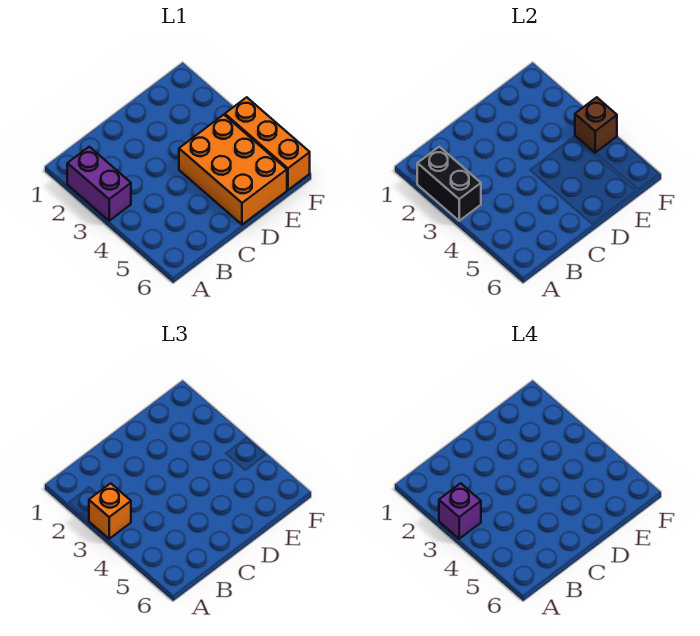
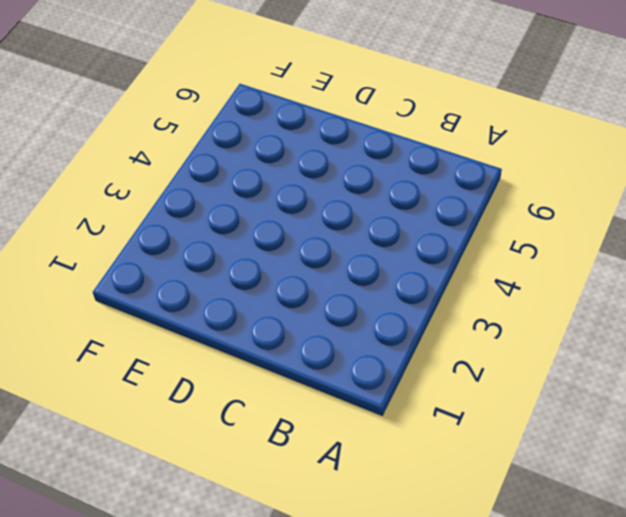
none -> purple 1x2 brick [67,147,131,221]
none -> orange 2x3 brick [179,115,287,225]

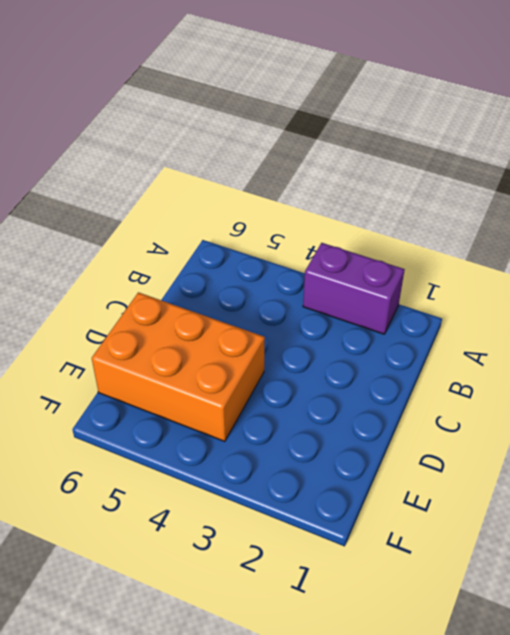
none -> orange 1x3 brick [225,97,310,190]
none -> black 1x2 brick [417,147,481,221]

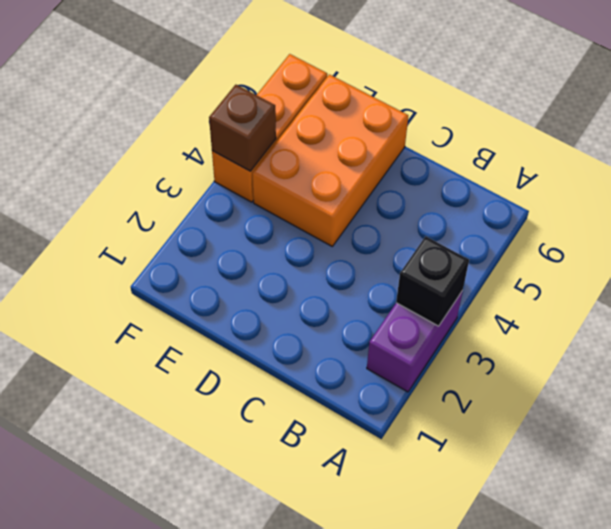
black 1x1 brick [396,236,469,326] -> black 1x2 brick [417,147,481,221]
none -> orange 1x1 brick [89,483,131,539]
none -> purple 1x1 brick [439,483,481,539]

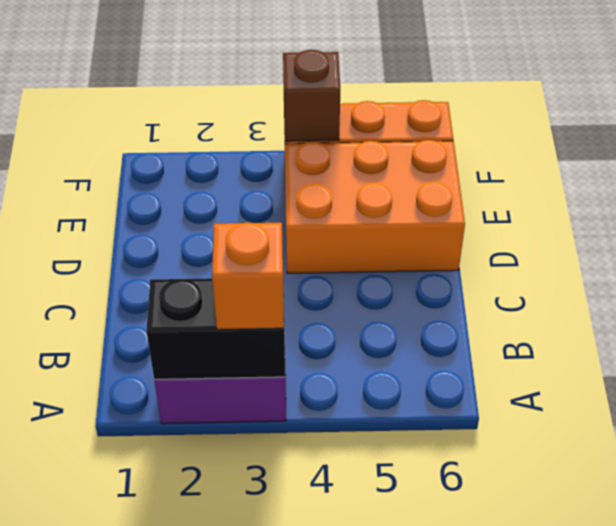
none -> purple 1x1 brick [439,483,481,539]

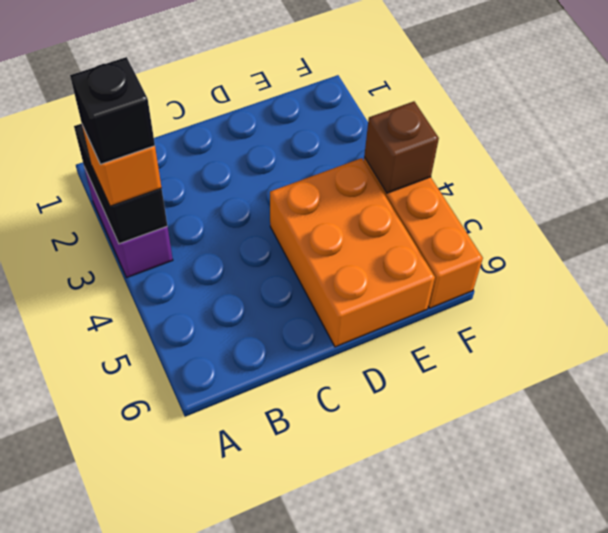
black 1x1 brick [70,57,155,164] -> purple 1x1 brick [439,483,481,539]

